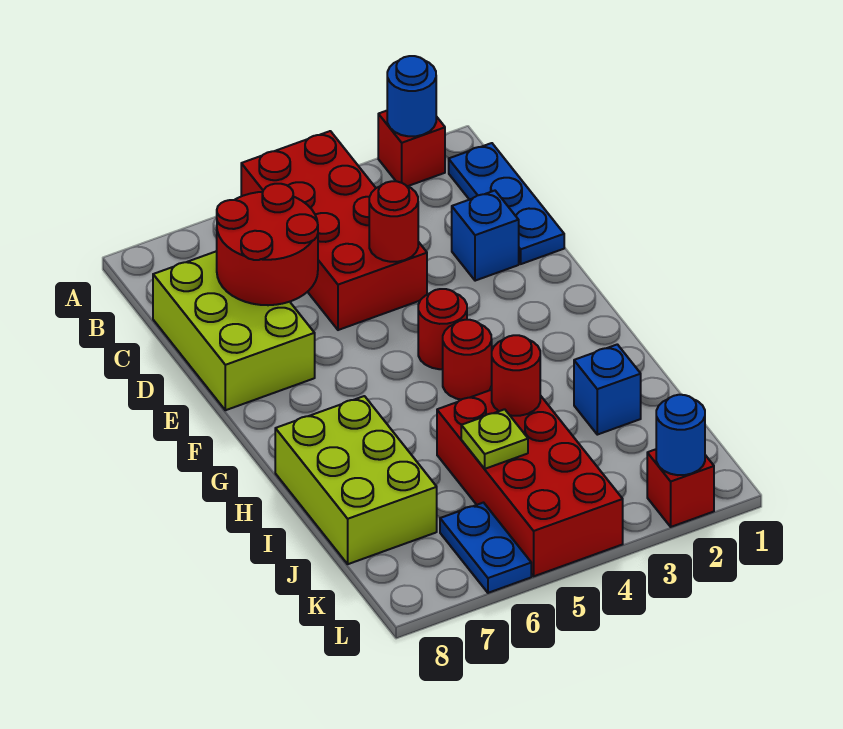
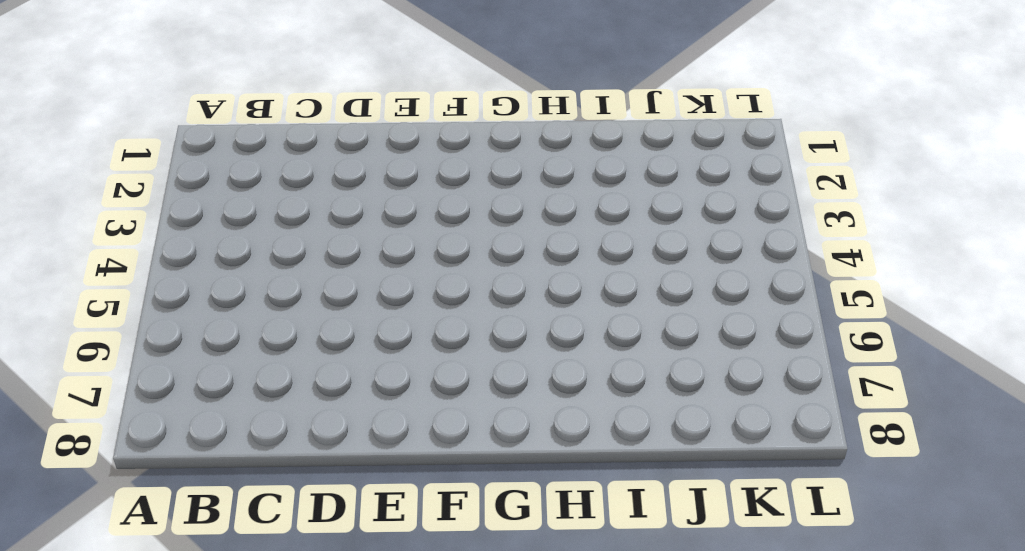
none -> red 1x1 brick [378,111,445,186]
none -> red 2x4 brick [241,131,427,330]
none -> blue 1x3 plate [449,143,564,264]

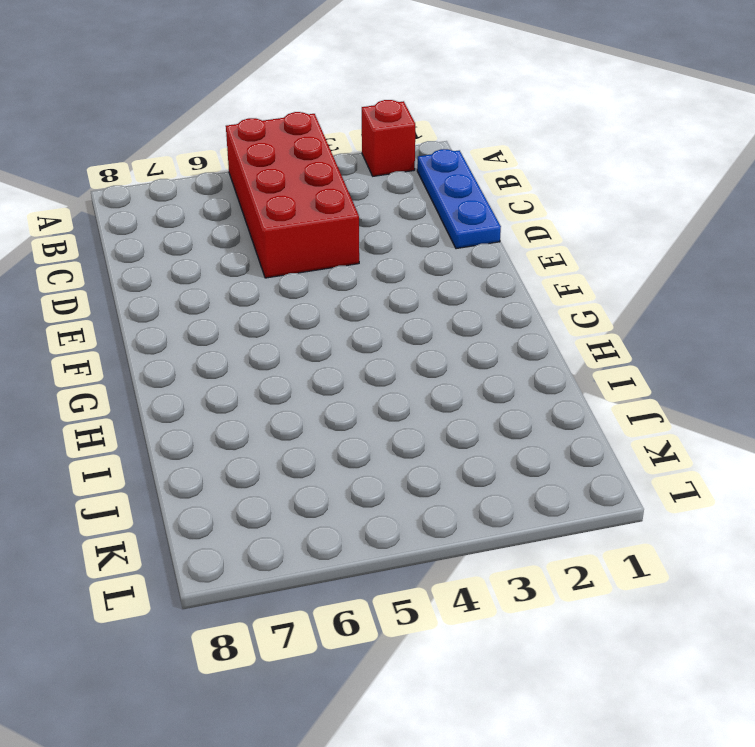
none -> lime 2x3 brick [153,251,315,410]
none -> blue 1x1 brick [452,191,519,281]
none -> red 1x1 round brick [418,289,467,369]

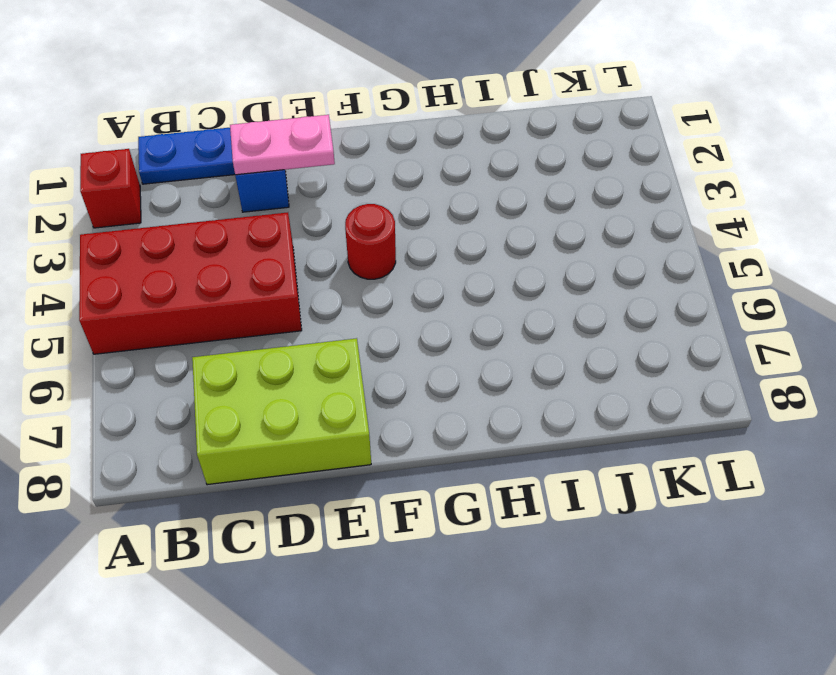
pink 1x2 plate [230,115,335,175] -> none
none -> red 1x1 round brick [443,320,492,400]
none -> lime 2x3 brick [275,396,437,564]
none -> blue 1x1 brick [574,344,641,435]

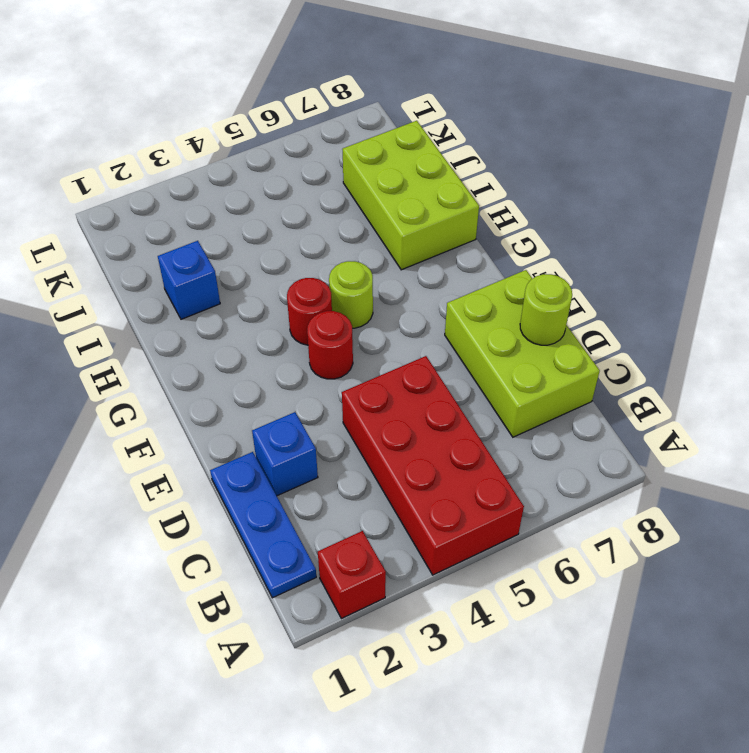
lime 1x1 round brick [520,274,572,345] -> none
lime 1x1 round brick [329,261,373,328] -> none
none -> red 2x4 brick [437,390,623,576]
none -> blue 1x2 plate [440,503,531,593]
none -> red 1x1 brick [647,449,714,527]

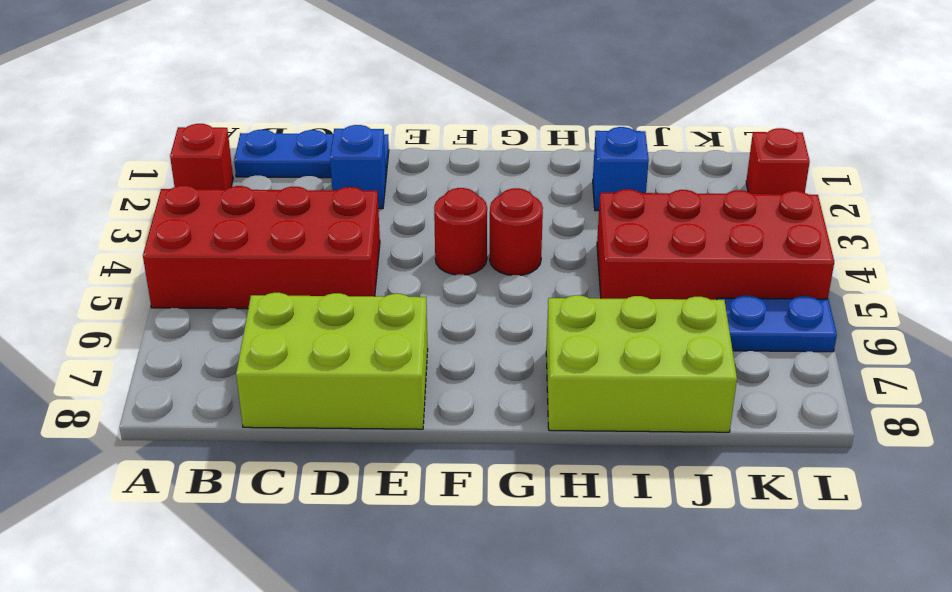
none -> blue 1x1 round brick [387,56,436,136]
none -> red 2x2 round brick [217,184,318,305]
none -> red 1x1 round brick [369,181,418,262]

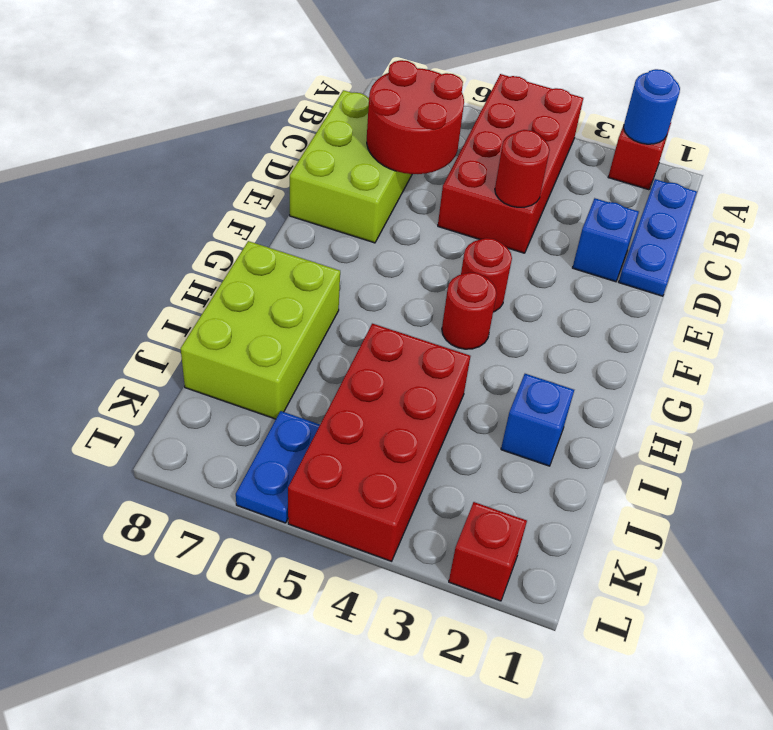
none -> red 1x1 round brick [492,335,540,416]
none -> lime 1x1 plate [461,409,528,469]
none -> blue 1x1 round brick [656,395,705,475]

